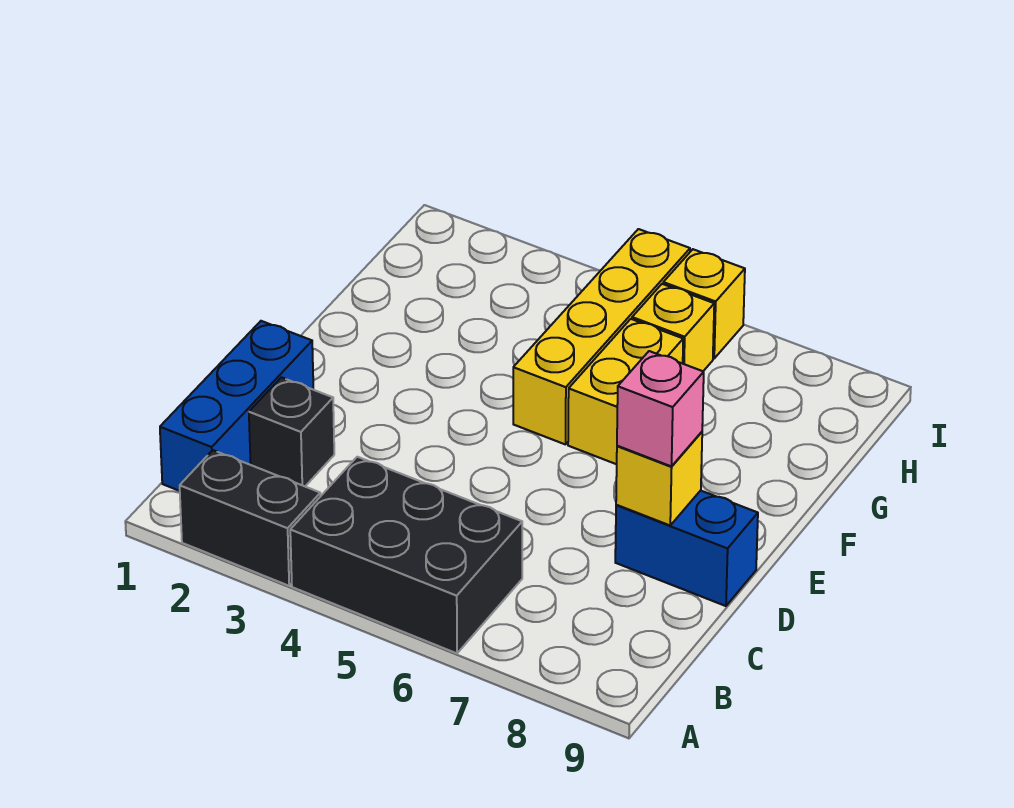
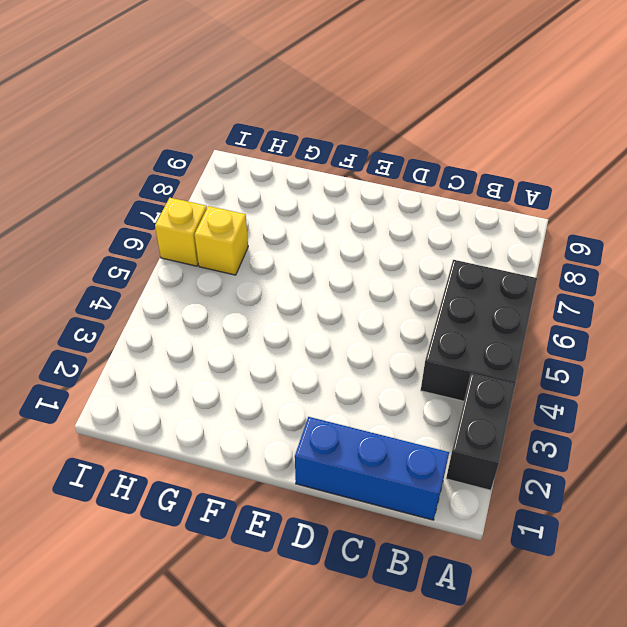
none -> black 1x1 brick [249,377,334,486]
none -> blue 1x2 brick [615,490,758,606]

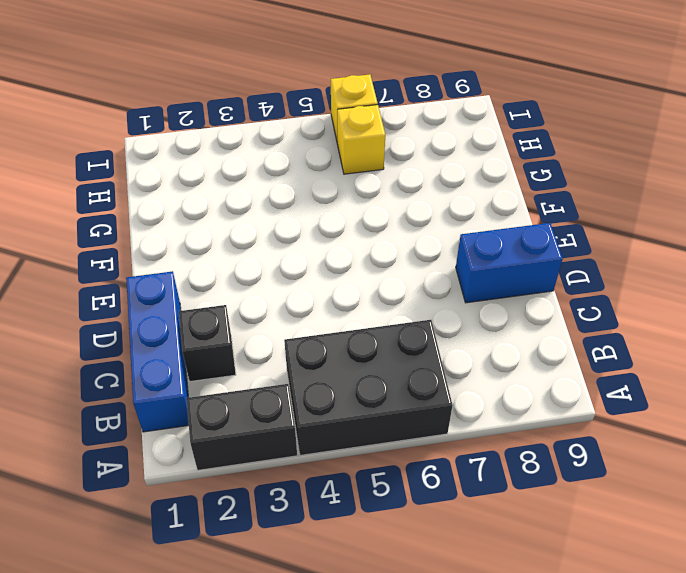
none -> yellow 1x4 brick [513,229,690,444]
none -> yellow 1x2 brick [568,319,683,464]

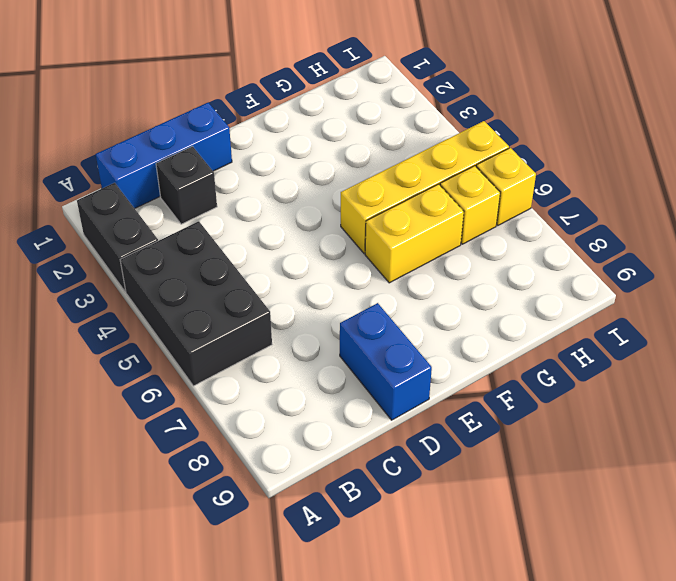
none -> yellow 1x1 brick [616,432,702,525]
none -> pink 1x1 brick [617,351,704,466]

